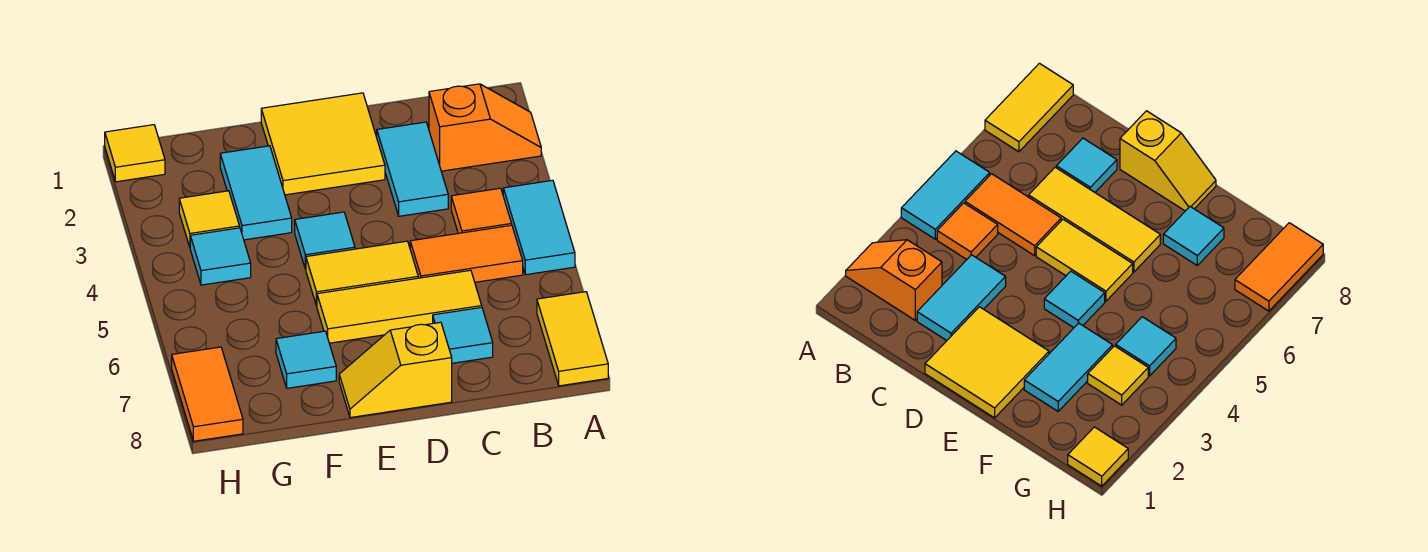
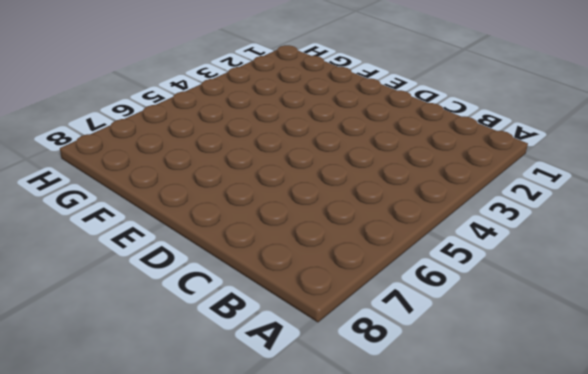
none -> orange 1x2 slope [429,84,541,171]
none -> cyan 1x2 tile [503,180,575,275]
none -> yellow 1x2 tile [537,292,608,386]

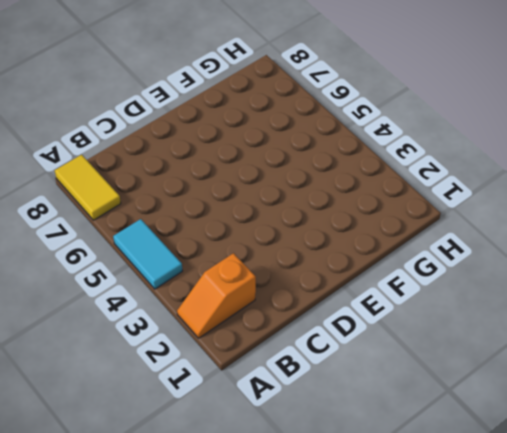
none -> orange 1x1 tile [451,188,512,233]
none -> orange 1x2 tile [410,225,523,282]
none -> cyan 1x2 tile [377,122,448,216]

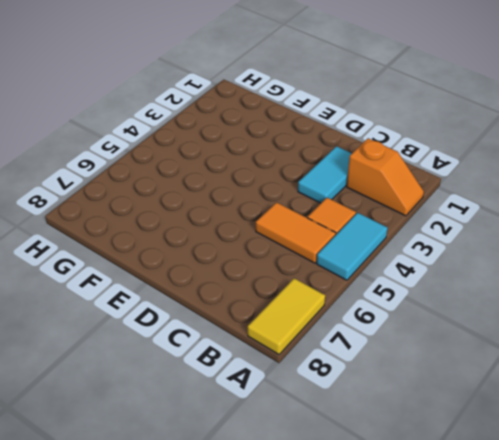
none -> yellow 1x3 tile [317,270,482,343]
none -> cyan 1x1 tile [433,307,493,363]
none -> yellow 2x2 tile [261,93,385,195]

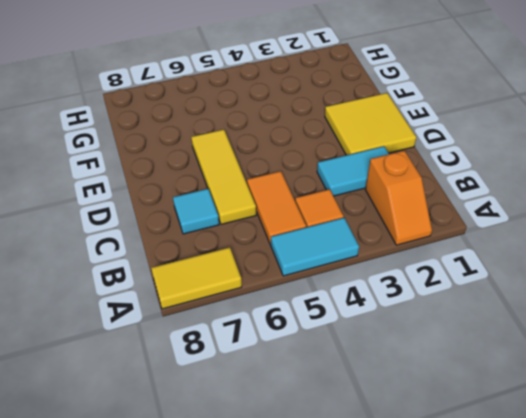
none -> yellow 1x2 tile [306,241,418,306]
none -> yellow 1x2 slope [339,322,452,418]
none -> cyan 1x1 tile [295,212,355,269]

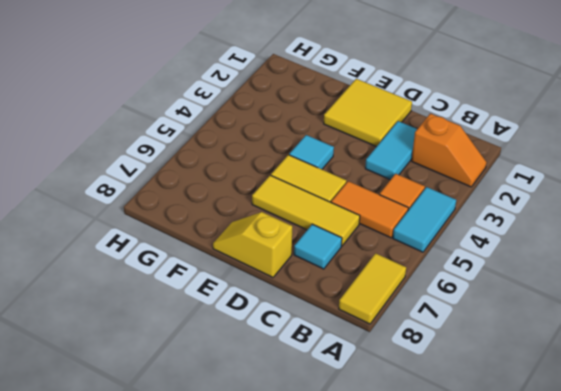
none -> cyan 1x2 tile [220,146,292,240]
none -> cyan 1x1 tile [276,331,336,388]
none -> yellow 1x1 tile [179,191,240,247]

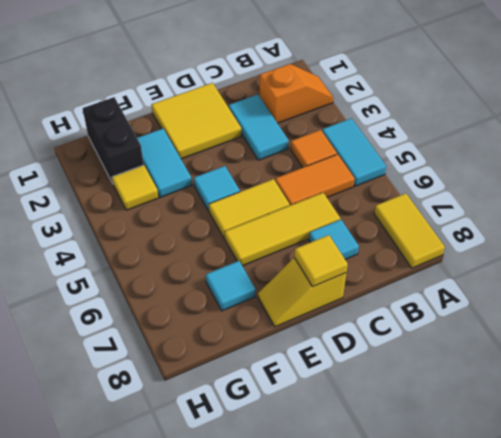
yellow 1x1 tile [294,235,348,287] -> yellow 1x1 tile moved to [105,125,165,182]
black 1x2 brick [83,97,144,183] -> none
none -> cyan 1x1 tile [190,228,251,285]
none -> orange 1x2 tile [172,347,243,441]

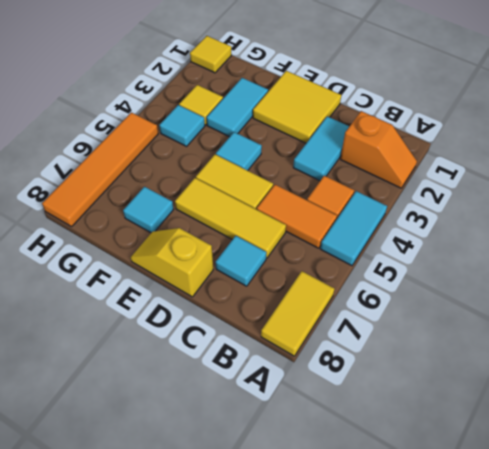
orange 1x4 tile [42,112,158,227] -> orange 1x2 tile [172,347,243,441]

